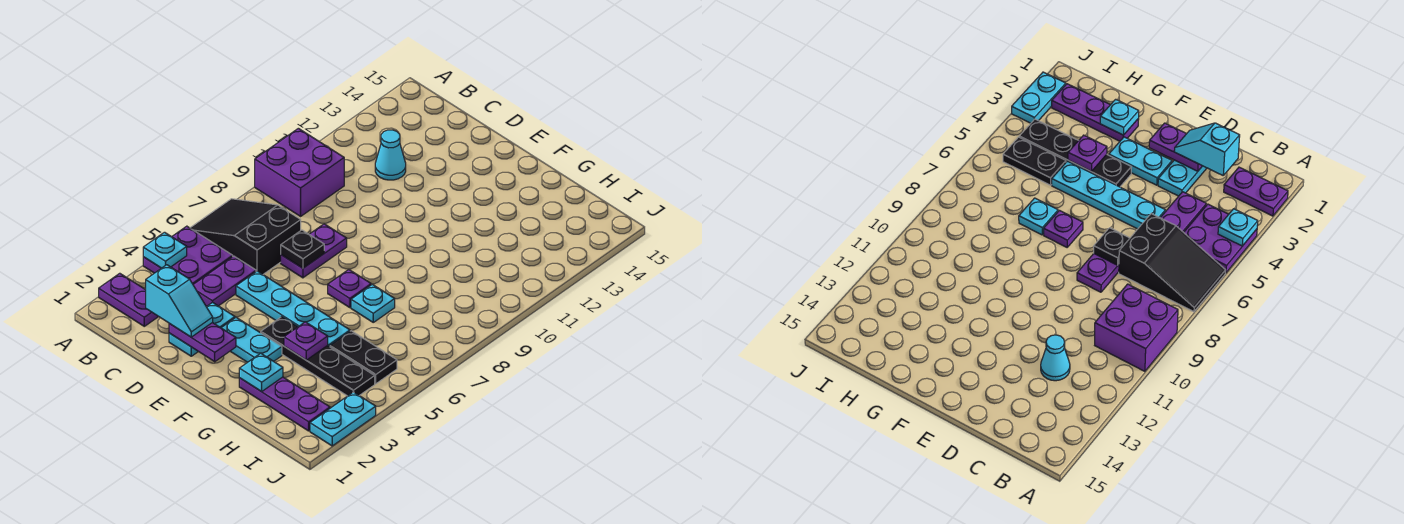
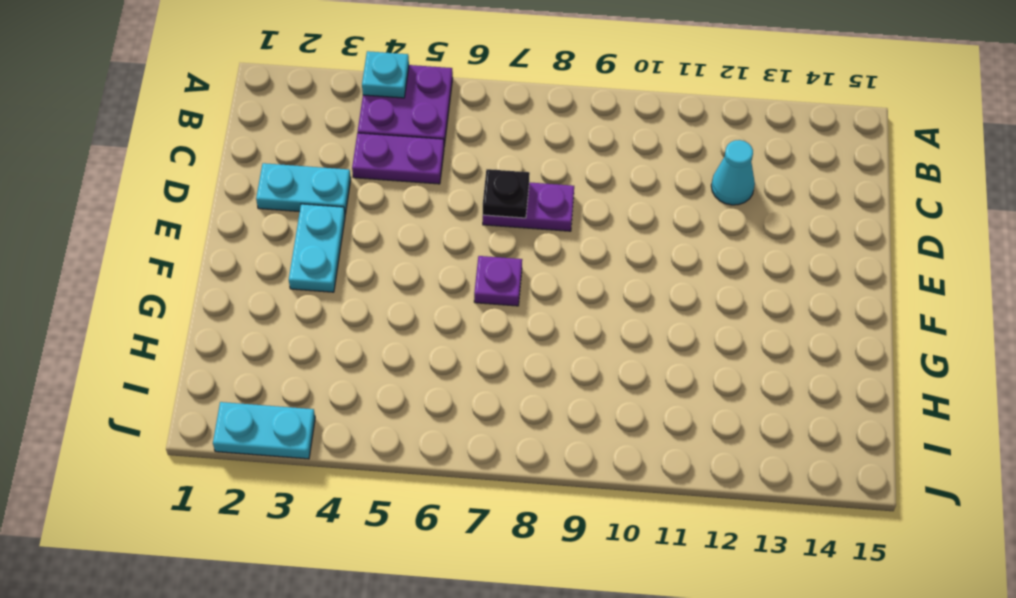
none -> purple 1x2 plate [99,273,158,326]
none -> black 2x3 slope [191,199,301,274]
none -> purple 2x2 brick [255,128,344,216]

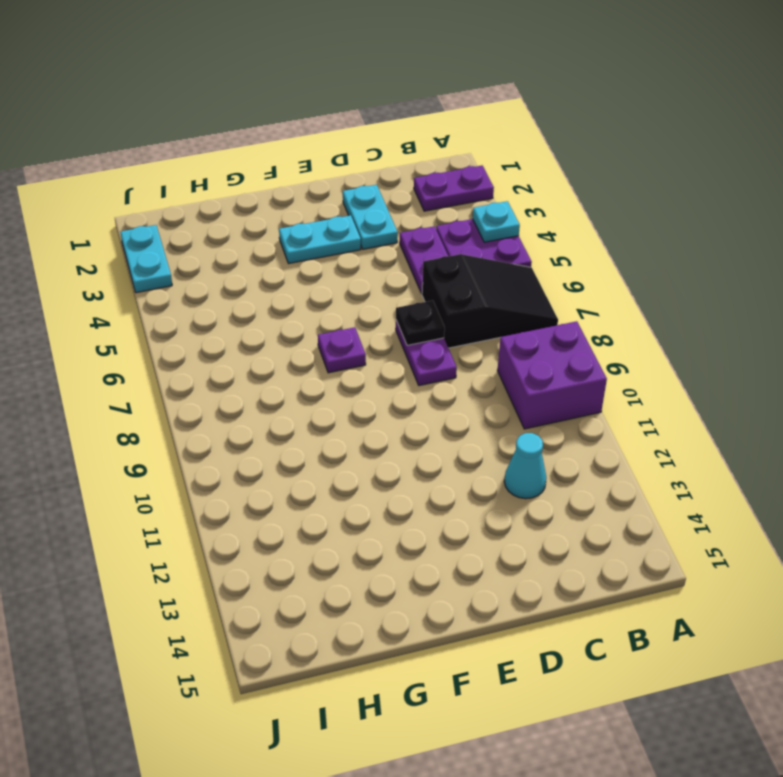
none -> cyan 1x4 plate [236,271,350,347]
none -> black 1x4 plate [261,317,375,396]
none -> purple 1x3 plate [239,377,330,431]

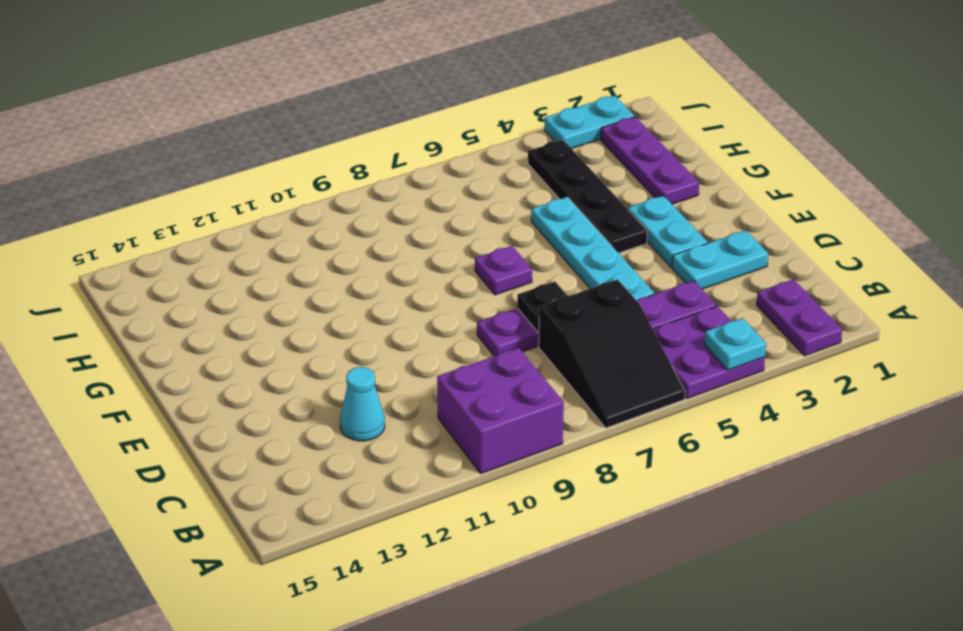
none -> cyan 1x1 plate [351,284,395,322]
none -> black 1x2 plate [330,331,397,384]
none -> purple 1x2 plate [169,323,236,362]

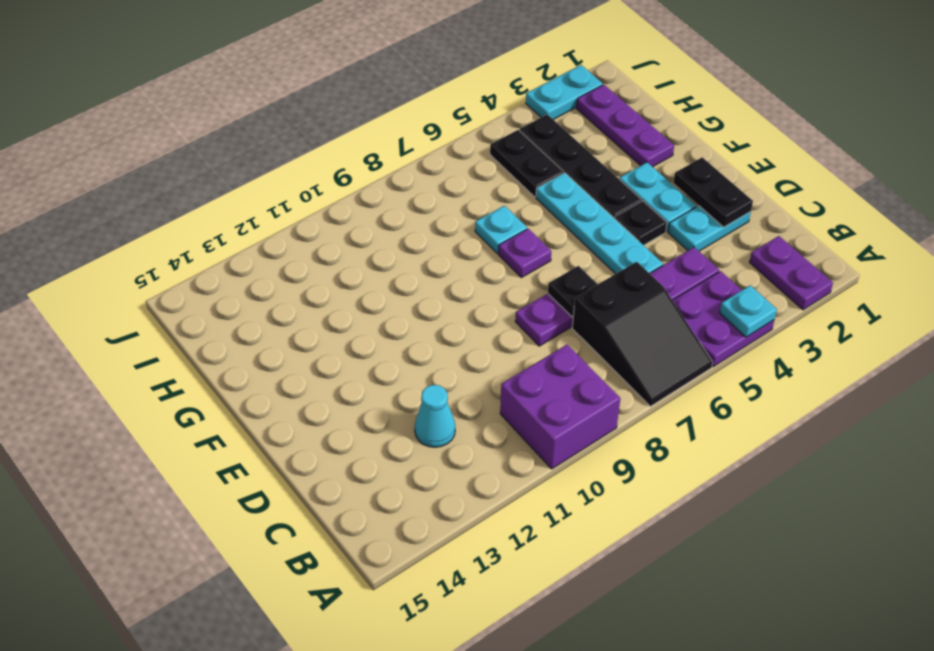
black 1x2 plate [673,157,753,227] -> purple 1x2 plate [169,323,236,362]
black 1x1 plate [615,201,667,245] -> none
none -> cyan 1x1 plate [239,353,283,392]
none -> purple 1x1 plate [284,322,328,360]
none -> cyan 1x2 slope [146,265,213,337]

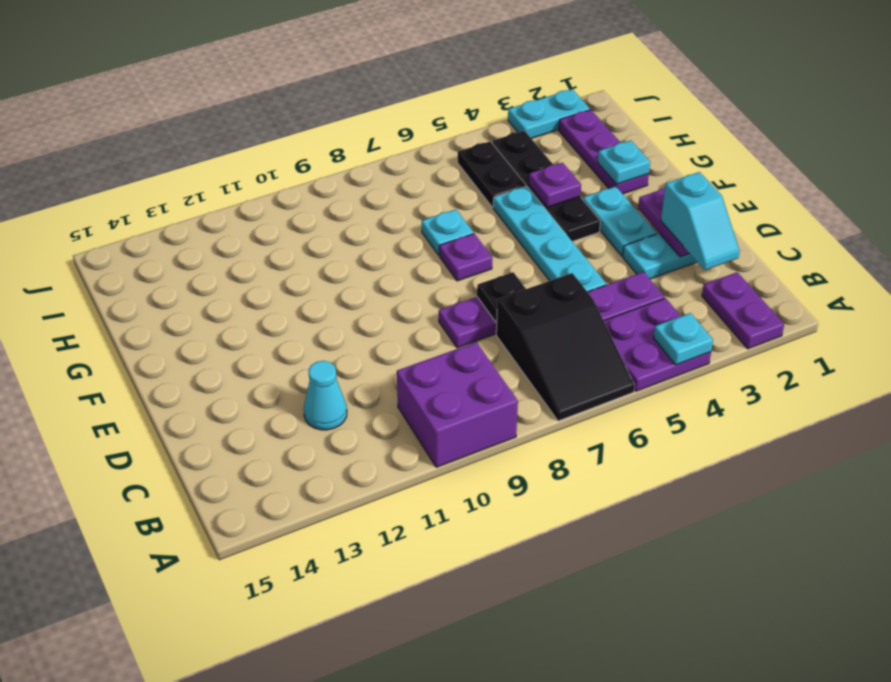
cyan 1x2 slope [661,172,740,270] -> cyan 1x2 slope turned to [146,265,213,337]

